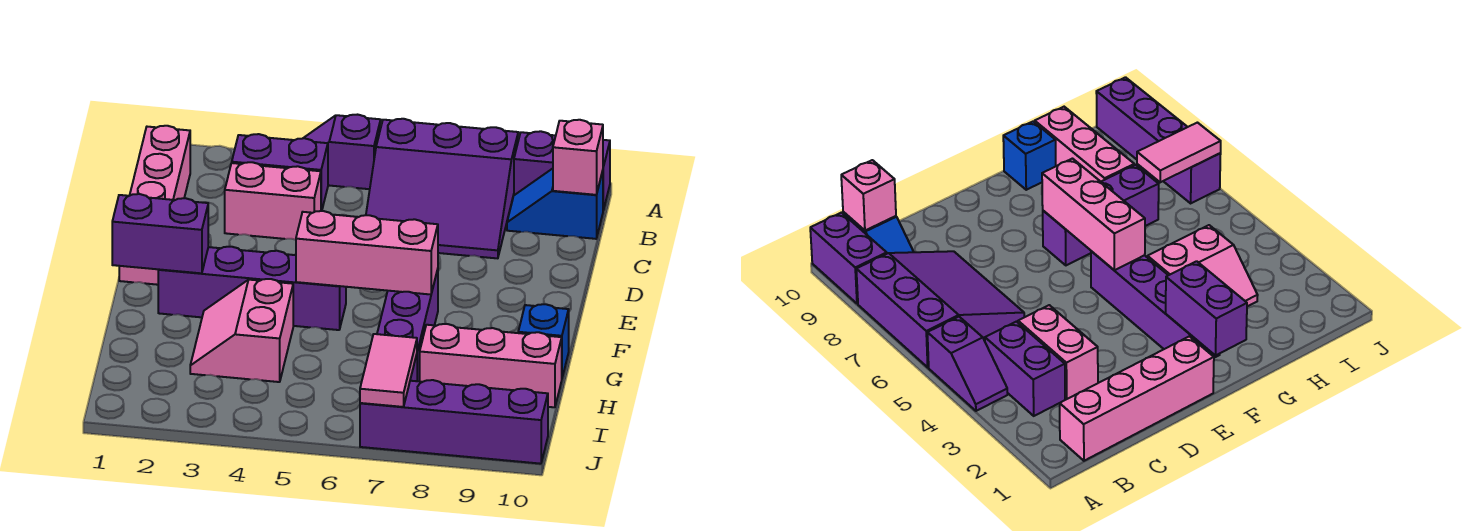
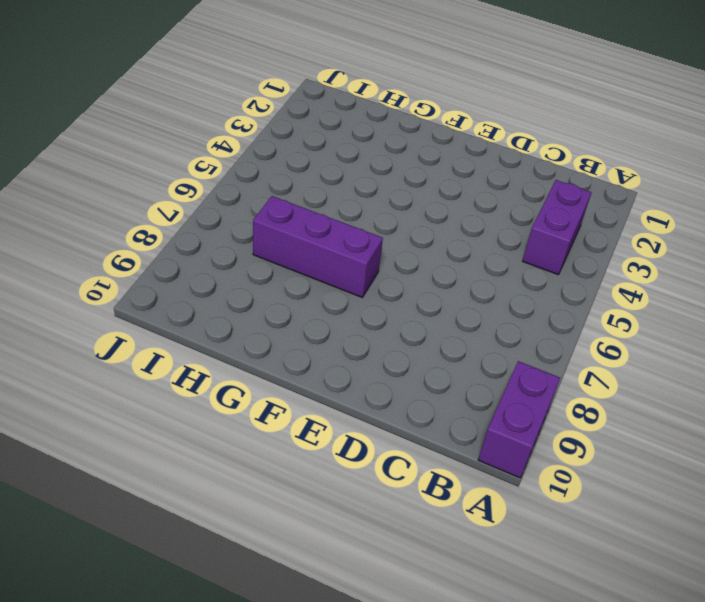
none -> purple 1x2 slope [304,115,381,189]
none -> purple 3x3 slope [366,119,518,258]
none -> pink 1x4 brick [119,126,190,285]

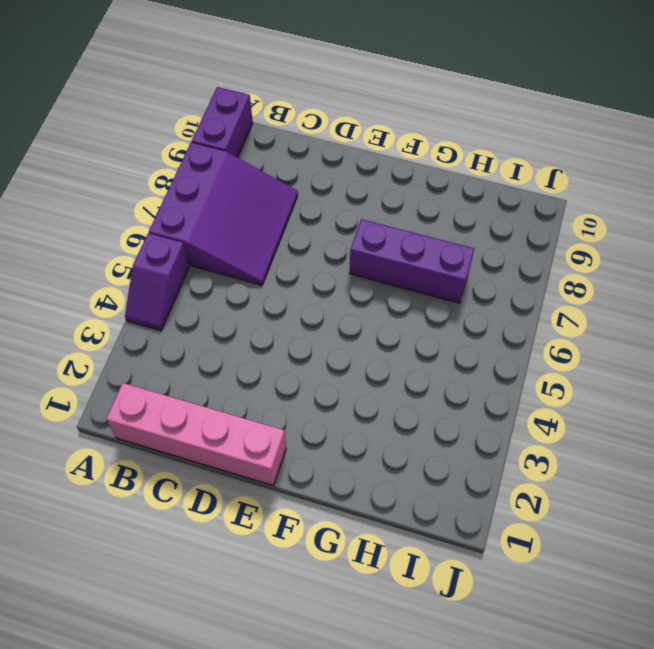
none -> purple 1x2 brick [232,134,328,211]
none -> blue 1x2 slope [507,169,603,239]
none -> pink 1x2 brick [225,162,321,240]

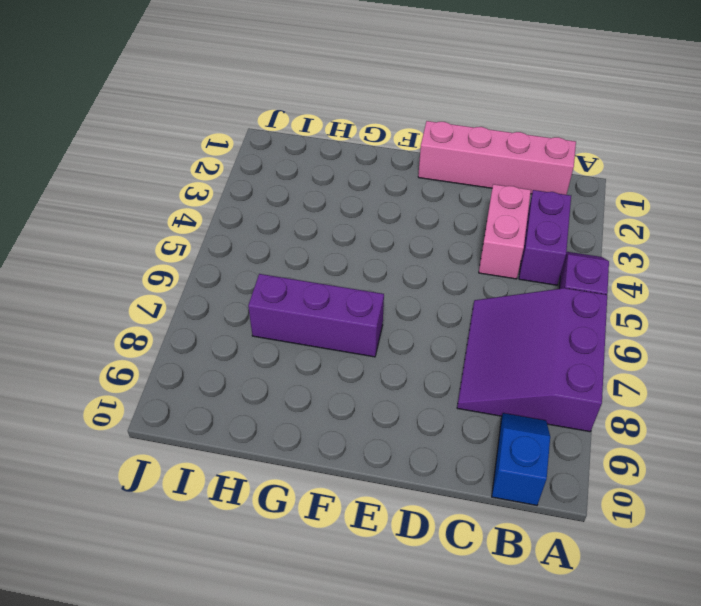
none -> purple 1x2 brick [514,131,610,210]
none -> purple 1x4 brick [158,247,346,330]
none -> pink 2x2 slope [190,279,293,382]

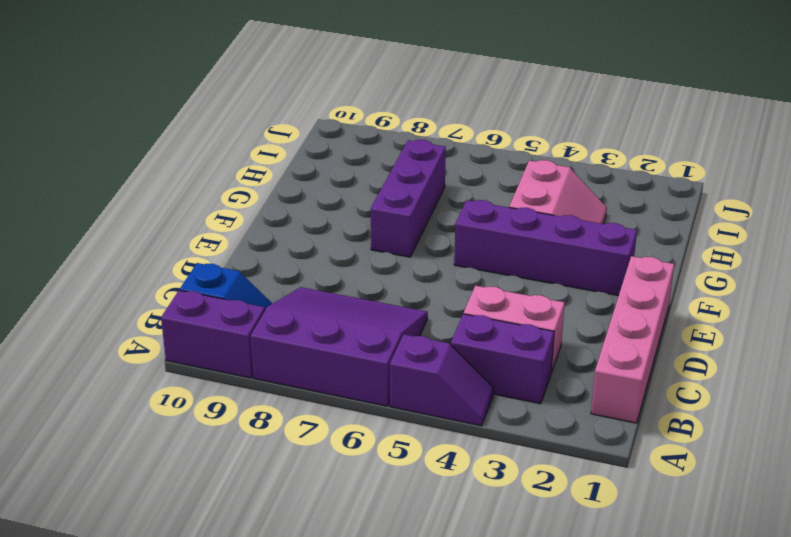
none -> blue 1x1 brick [518,304,569,377]
none -> pink 1x3 brick [420,324,562,407]
none -> purple 1x4 brick [360,380,548,464]

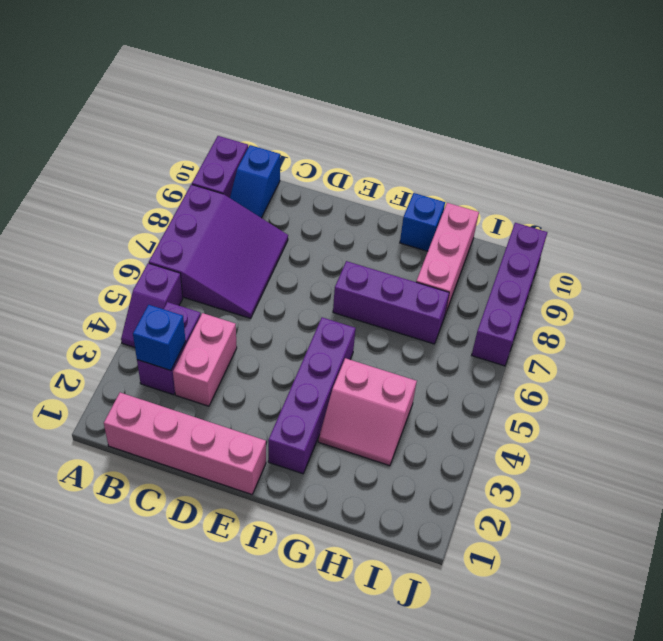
blue 1x1 brick [133,305,186,371] -> none
none -> pink 1x1 brick [553,120,603,195]
none -> purple 1x2 brick [112,194,208,273]
none -> pink 1x3 brick [296,211,438,295]

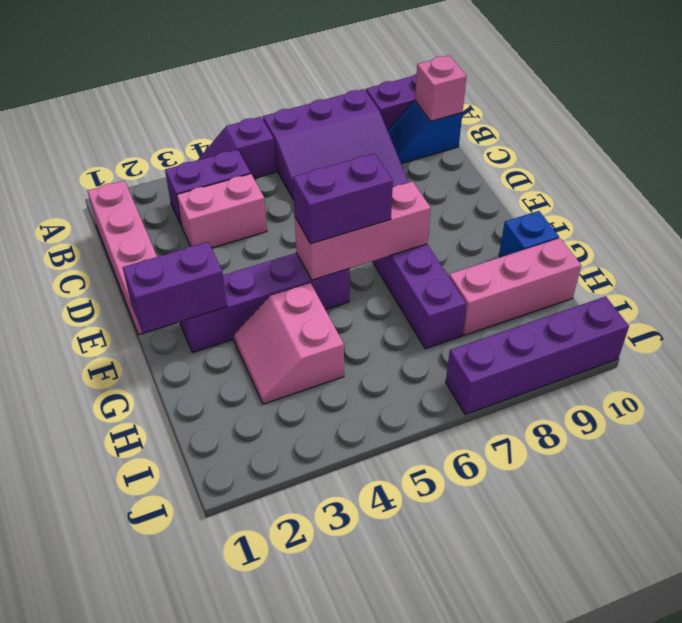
purple 1x2 brick [293,153,393,244] -> none
none -> pink 1x2 tile [360,334,417,407]

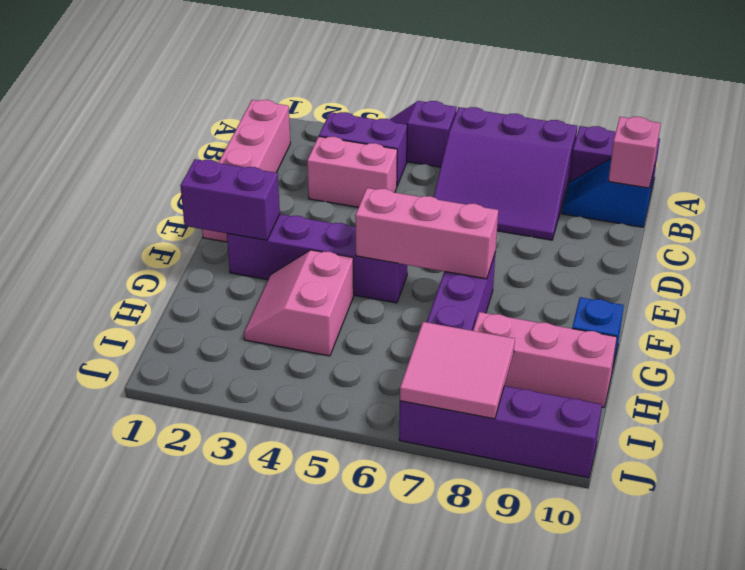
pink 2x2 tile [400,322,515,419] -> pink 1x2 tile [360,334,417,407]

